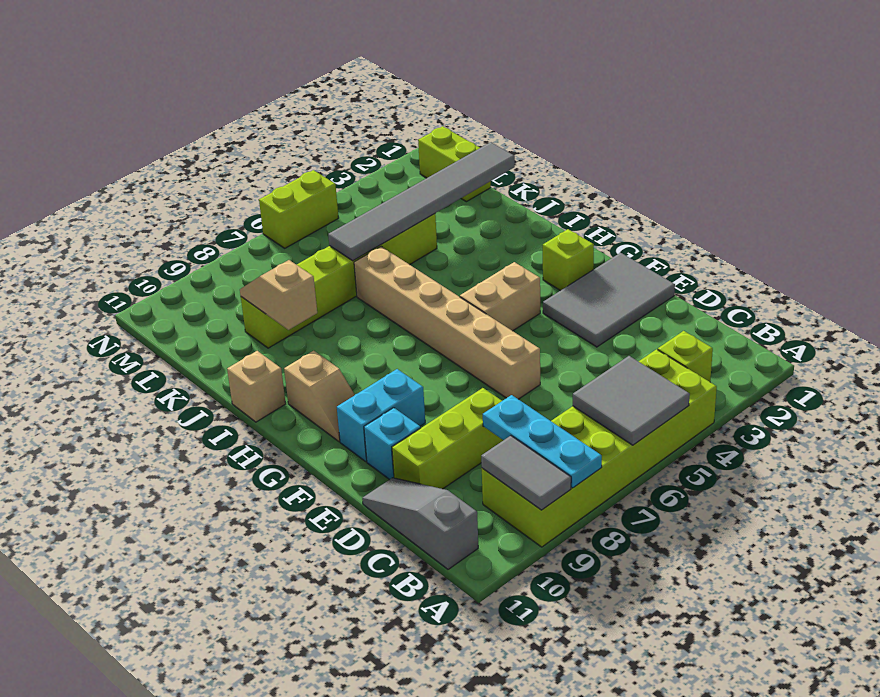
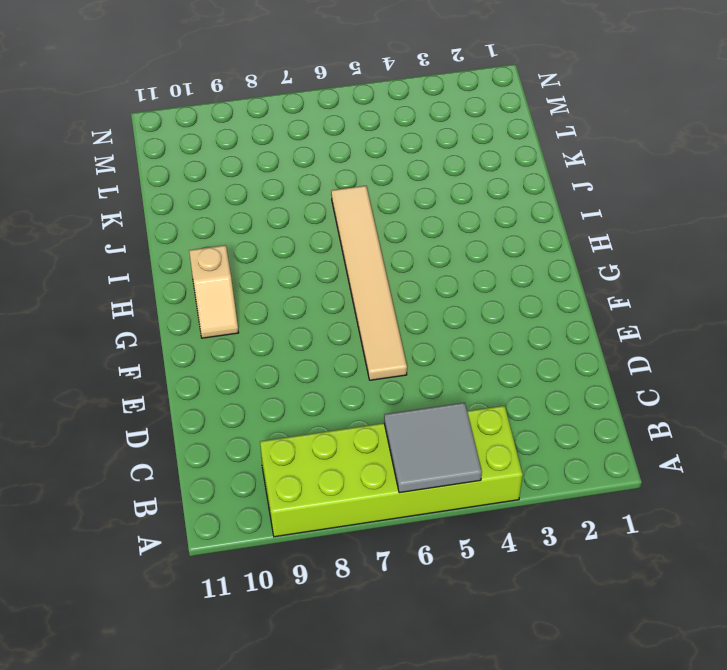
tan 1x6 tile [331,186,407,380] -> tan 1x6 brick [354,247,540,399]
none -> lime 1x1 brick [658,331,713,382]
none -> grey 1x3 slope [362,478,478,569]
none -> lime 1x3 brick [392,388,503,489]

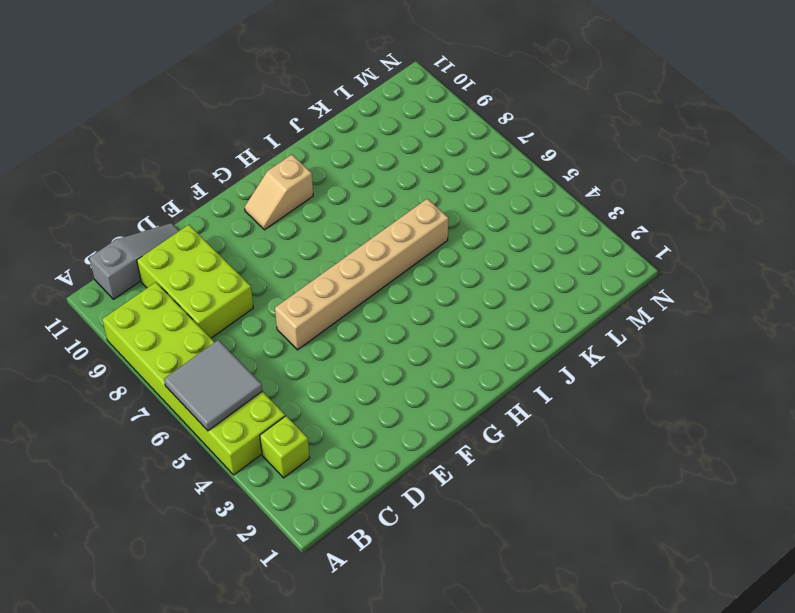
lime 2x3 brick [137,225,253,338] -> lime 1x3 brick [392,388,503,489]
none -> grey 2x3 tile [543,253,675,347]
none -> cyan 1x1 brick [364,408,421,480]
none -> cyan 1x2 brick [337,369,425,461]

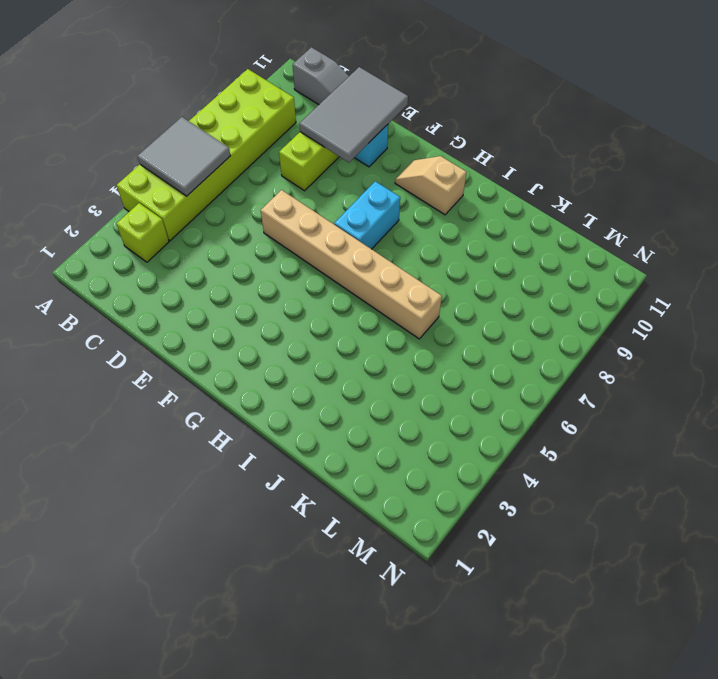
grey 2x3 tile [299,67,408,162] -> grey 2x3 tile moved to [543,253,675,347]
cyan 1x2 brick [334,181,400,249] -> cyan 1x2 brick moved to [337,369,425,461]
none -> lime 1x1 brick [543,229,594,291]
none -> tan 1x2 brick [460,262,540,331]
none -> tan 1x1 brick [227,351,286,422]

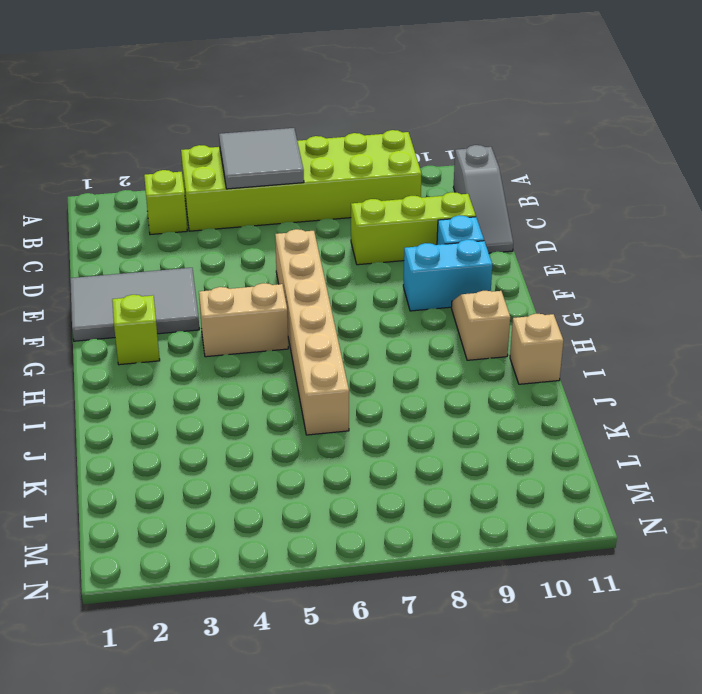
none -> lime 1x6 brick [241,214,437,348]
none -> lime 1x2 brick [418,126,491,202]
none -> lime 1x2 brick [259,170,339,248]

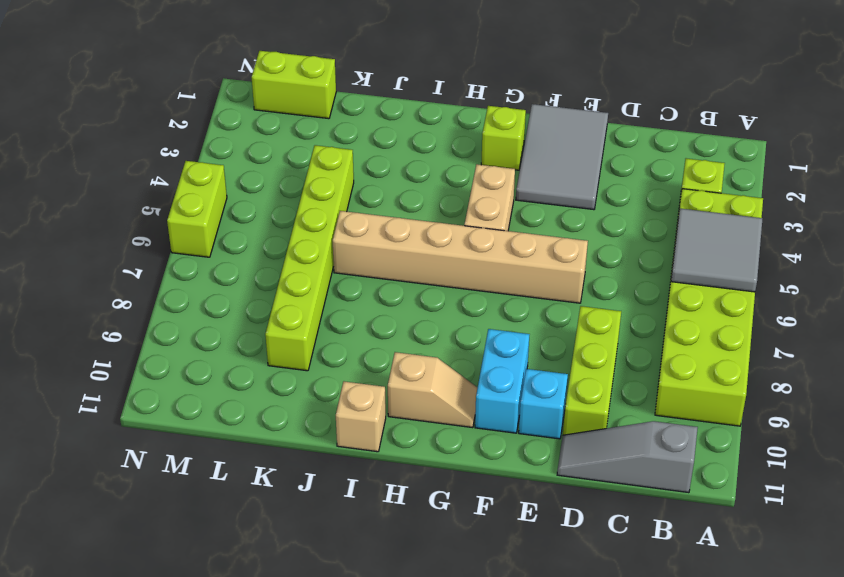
none -> cyan 1x3 plate [483,395,602,488]
none -> grey 1x2 tile [481,436,571,510]
none -> tan 1x2 slope [240,260,317,330]

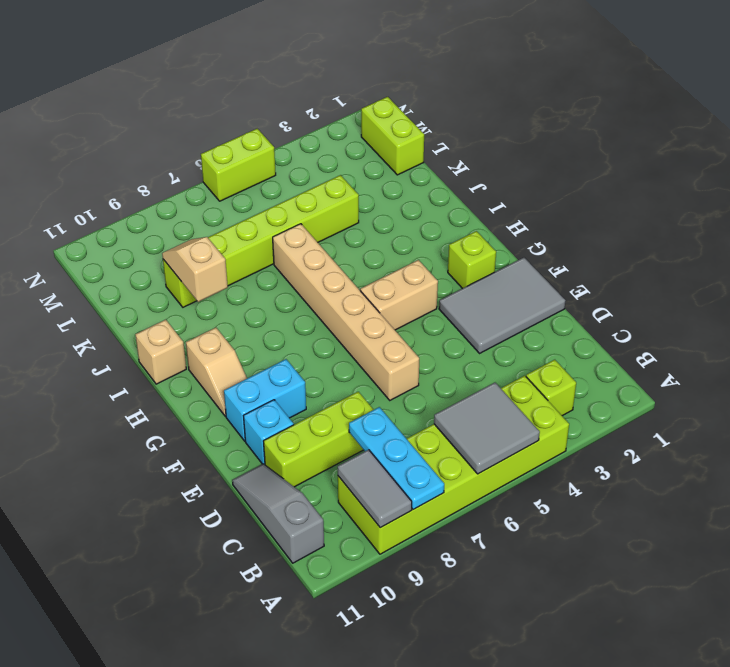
none -> grey 1x6 tile [328,142,515,261]

